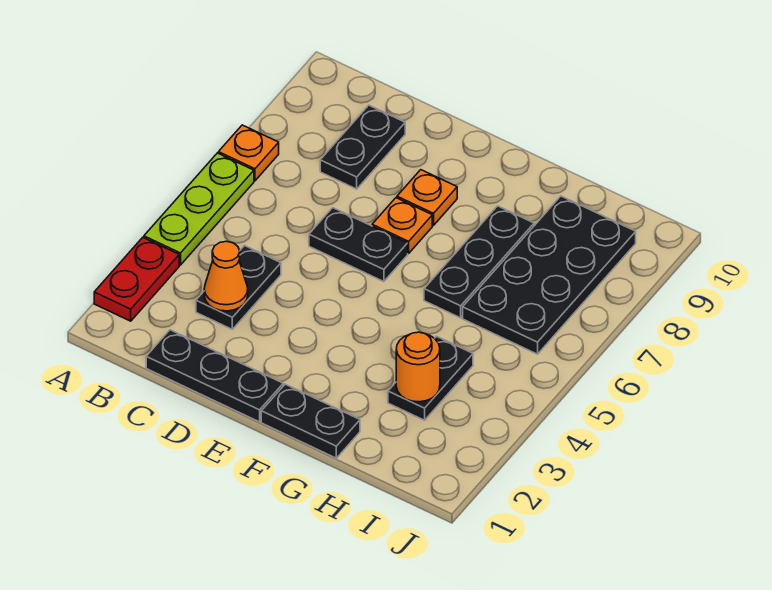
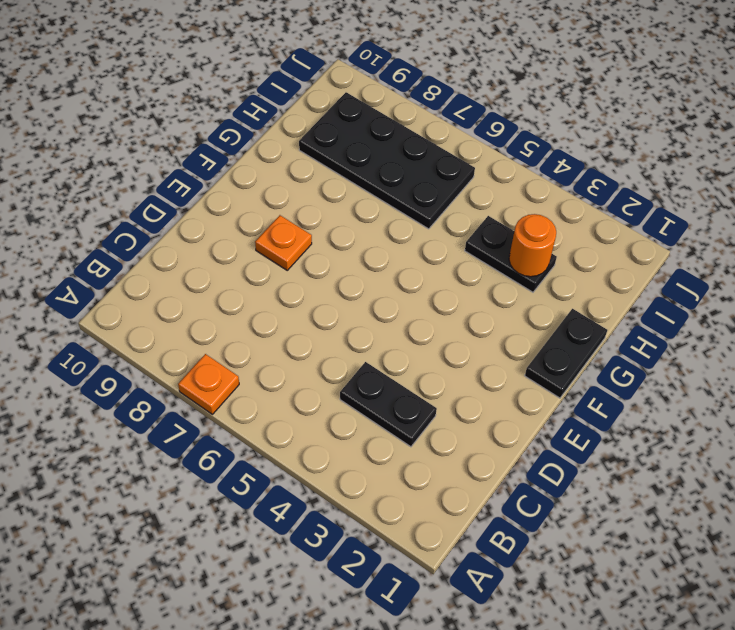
none -> red 1x2 plate [94,238,179,321]
none -> lime 1x3 plate [144,153,254,265]
none -> black 1x3 plate [146,330,283,422]

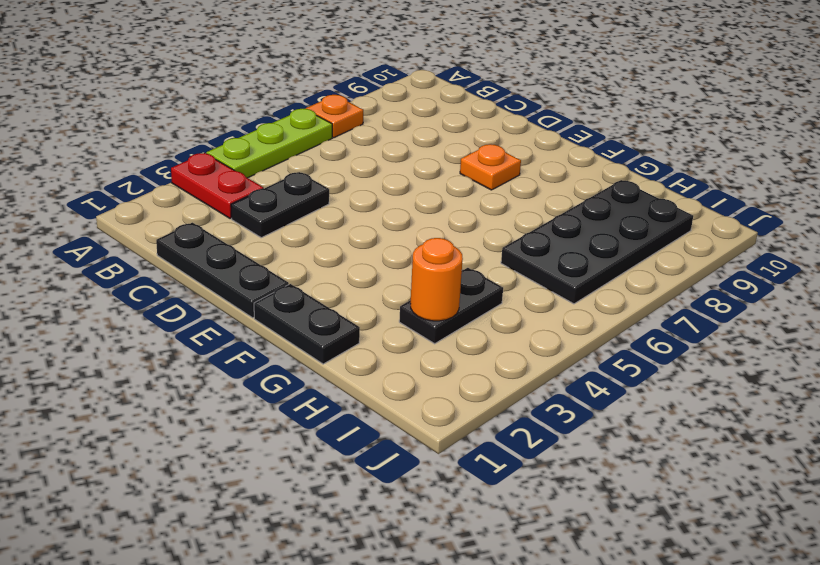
red 1x2 plate [171,153,263,219] -> red 1x2 plate turned to [94,238,179,321]
none -> black 1x2 plate [320,105,405,189]
none -> black 1x2 plate [309,208,408,282]
none -> orange 1x1 plate [372,198,432,253]

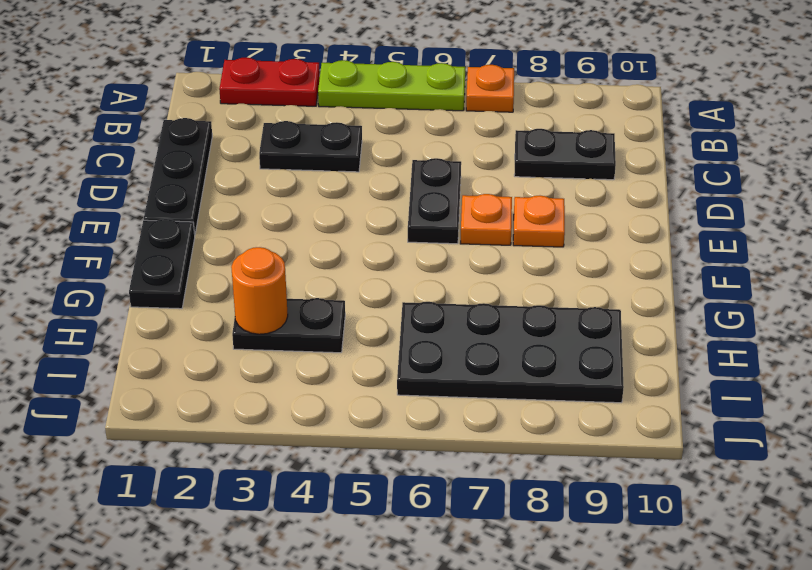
none -> black 1x3 plate [424,206,534,318]
none -> orange 1x1 cone [204,241,248,311]

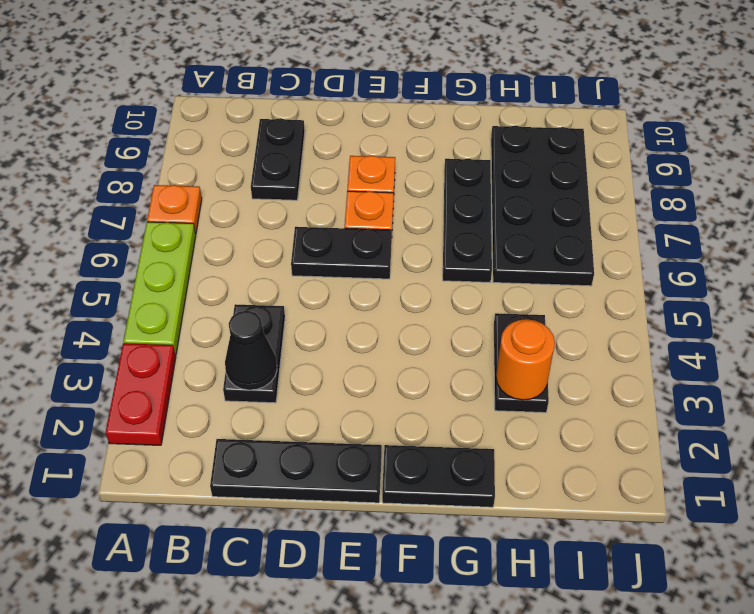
black 1x1 cone [225,311,277,390] -> orange 1x1 cone [204,241,248,311]

